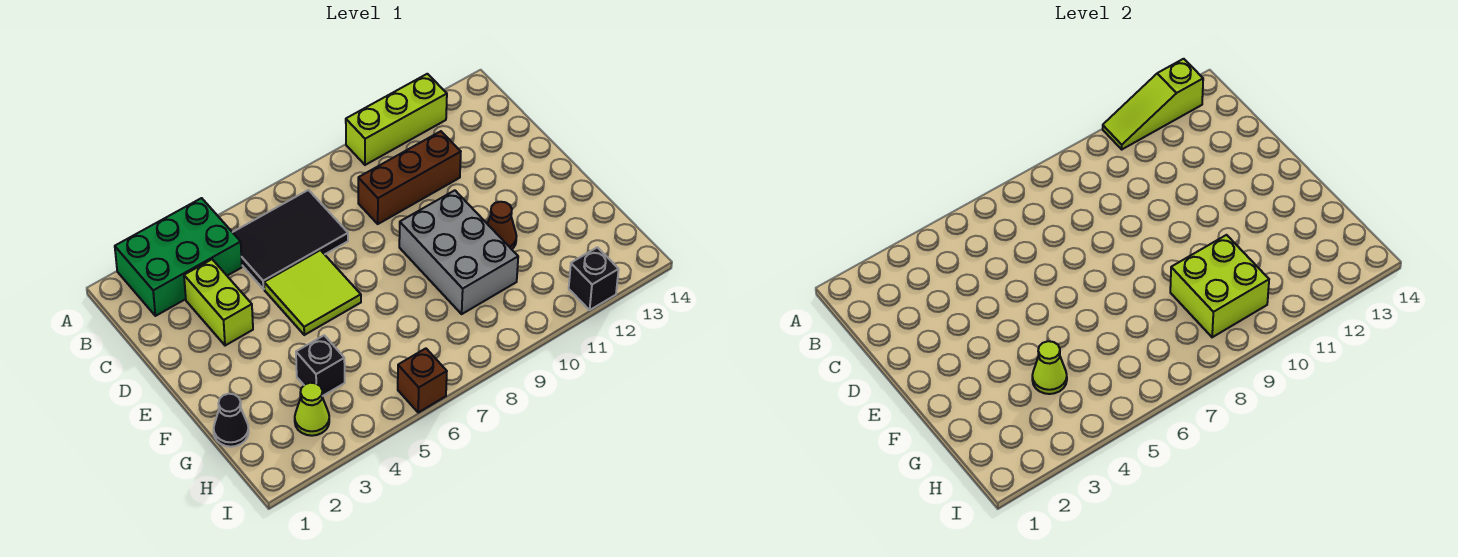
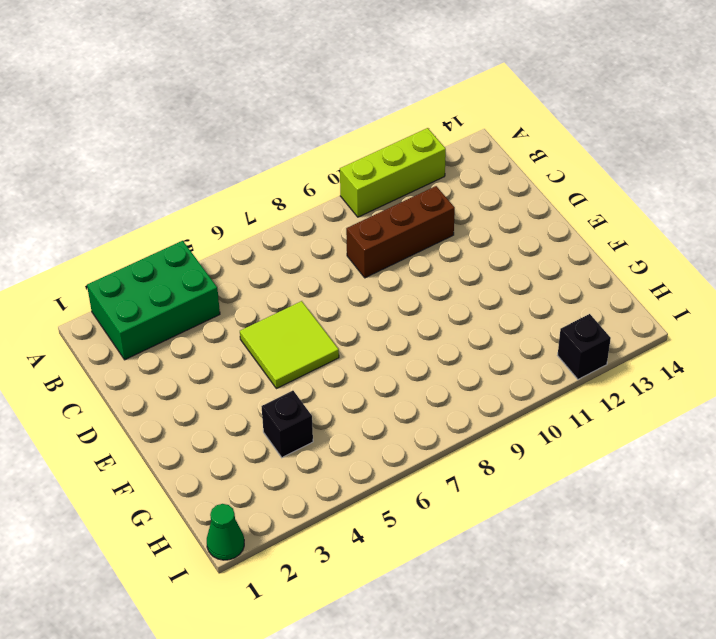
green 1x1 cone [207,504,244,560] -> none
none -> black 2x3 tile [233,190,348,289]
none -> lime 1x2 brick [184,259,253,346]
none -> grey 2x3 brick [399,190,518,314]

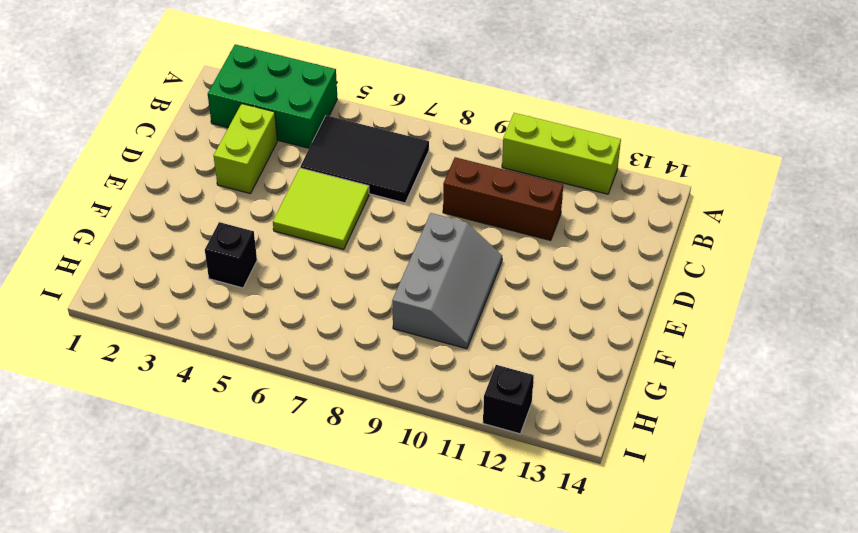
grey 2x3 slope [392,213,502,349] -> grey 2x3 brick [399,190,518,314]
none -> brown 1x1 cone [487,202,517,249]
none -> black 1x1 cone [214,394,249,447]
none -> lime 1x1 cone [295,383,329,436]

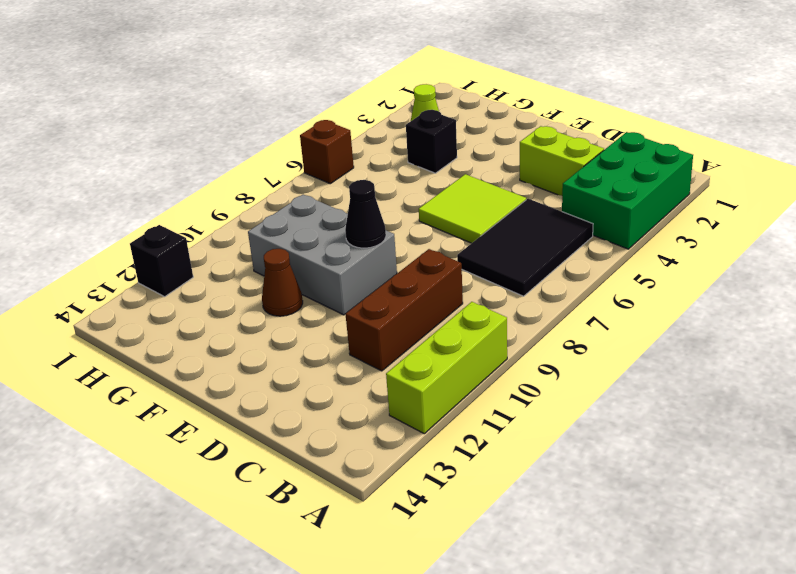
black 1x1 cone [345,180,386,248] -> black 1x1 cone moved to [214,394,249,447]
none -> lime 1x3 slope [1103,59,1203,149]
none -> lime 1x1 cone [1032,341,1067,394]
none -> lime 2x2 brick [1170,235,1269,337]

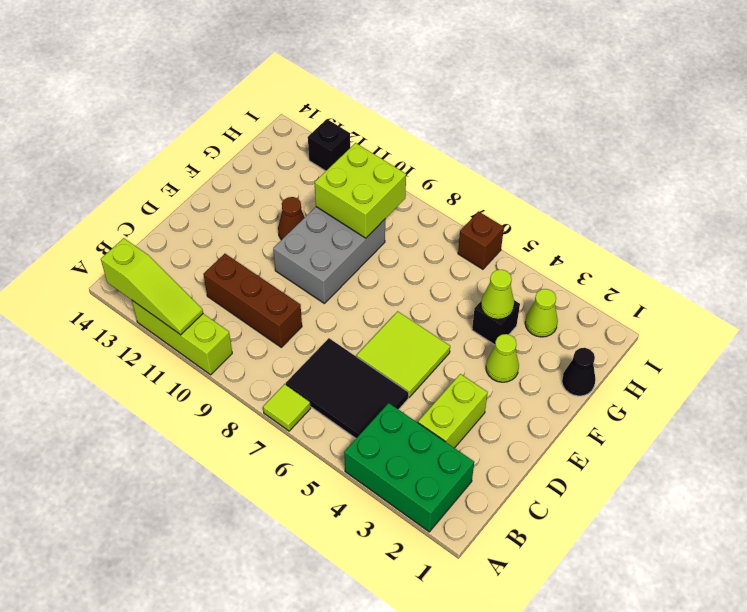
lime 1x1 tile [263,384,311,431] -> none
lime 1x1 cone [486,334,519,382] -> none

